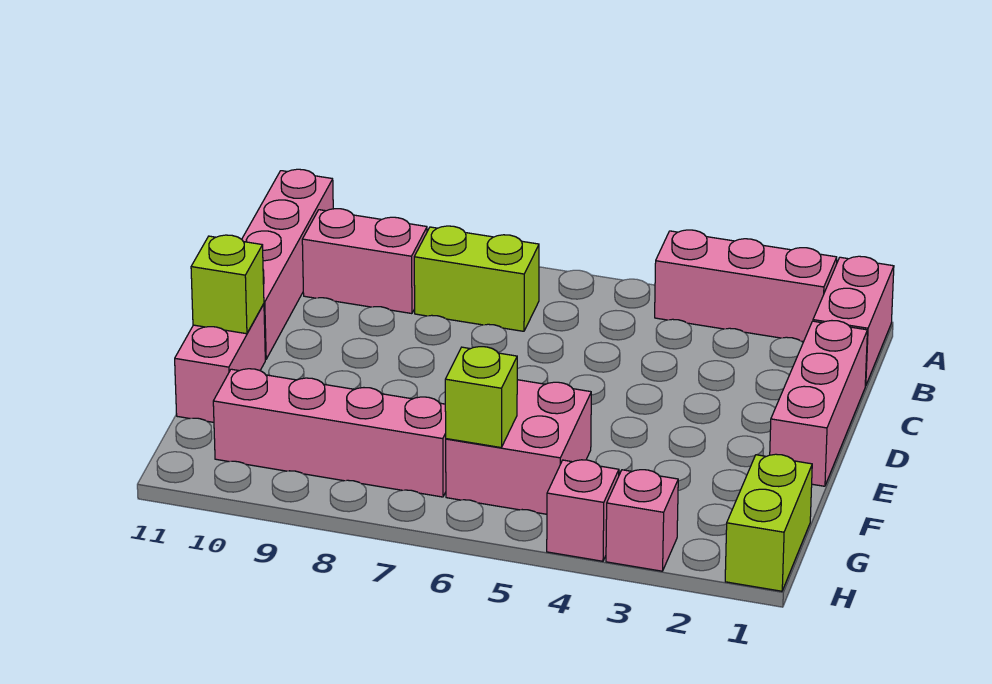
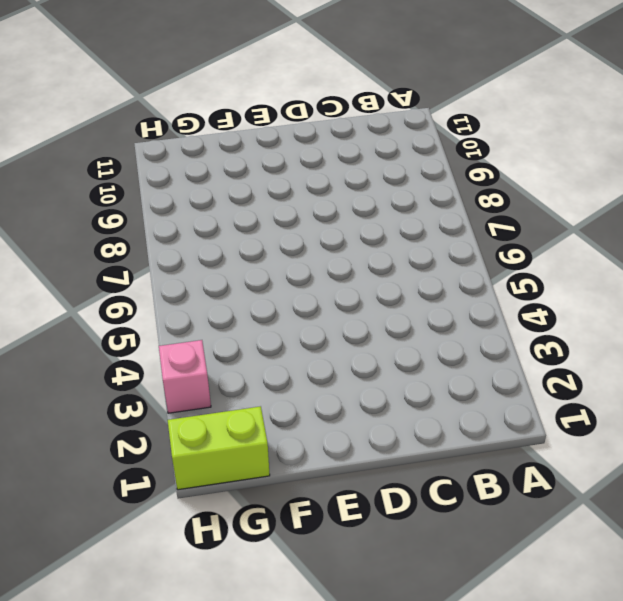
none -> pink 1x2 brick [813,256,894,386]
none -> pink 1x3 brick [655,230,837,342]
none -> pink 1x4 brick [242,169,333,359]

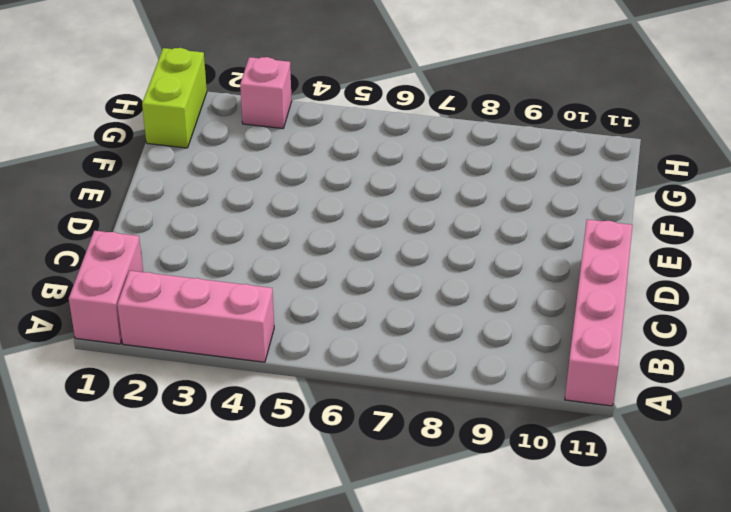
none -> lime 1x2 brick [414,226,539,331]
none -> pink 1x2 brick [302,209,427,314]
none -> pink 1x3 brick [770,321,867,486]

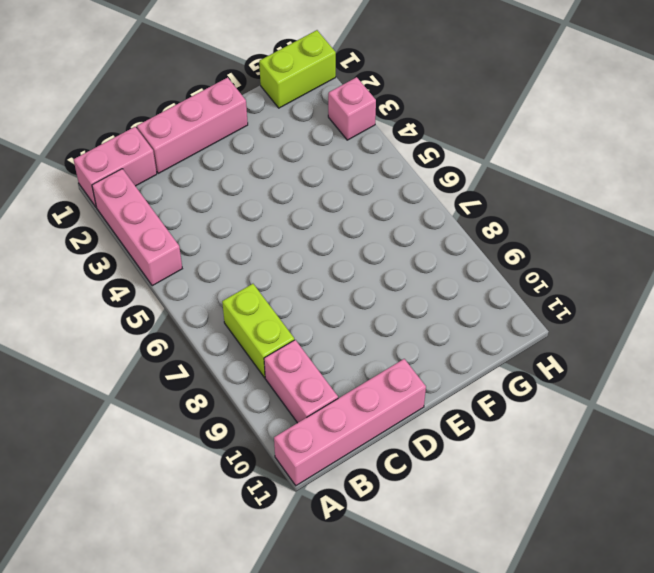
none -> pink 1x2 brick [175,304,265,422]
none -> pink 2x2 brick [446,380,591,514]
none -> pink 1x4 brick [213,369,446,497]

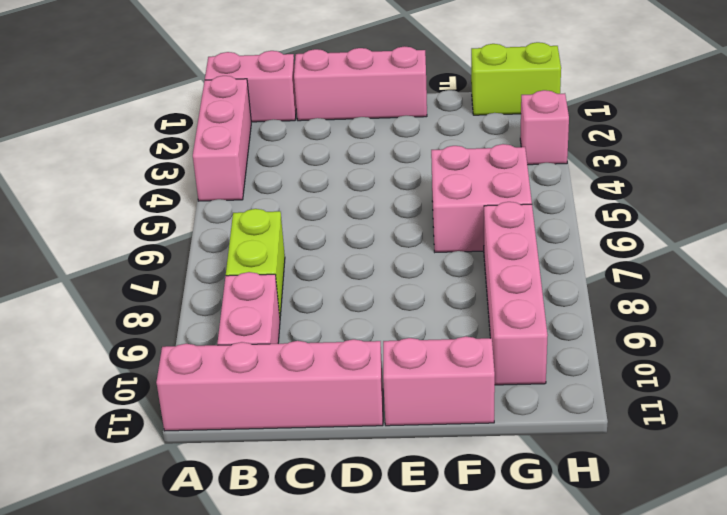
none -> pink 1x1 brick [547,460,619,561]
none -> lime 1x1 brick [191,235,264,334]
none -> lime 1x1 brick [445,347,517,447]

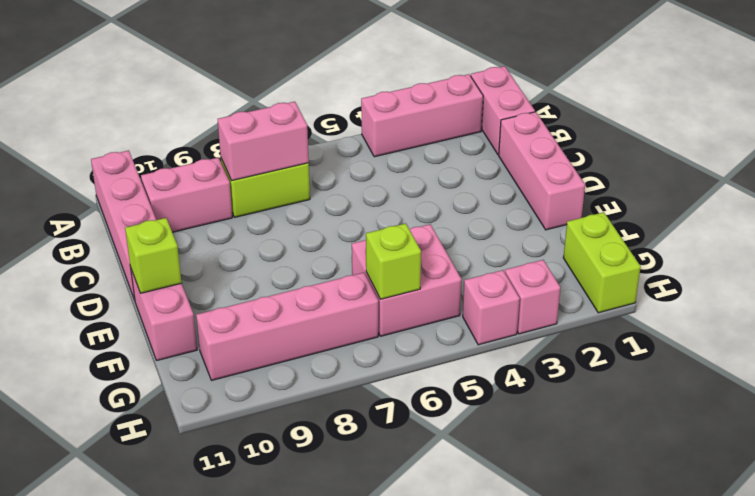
pink 1x2 brick [218,102,309,181] -> none

